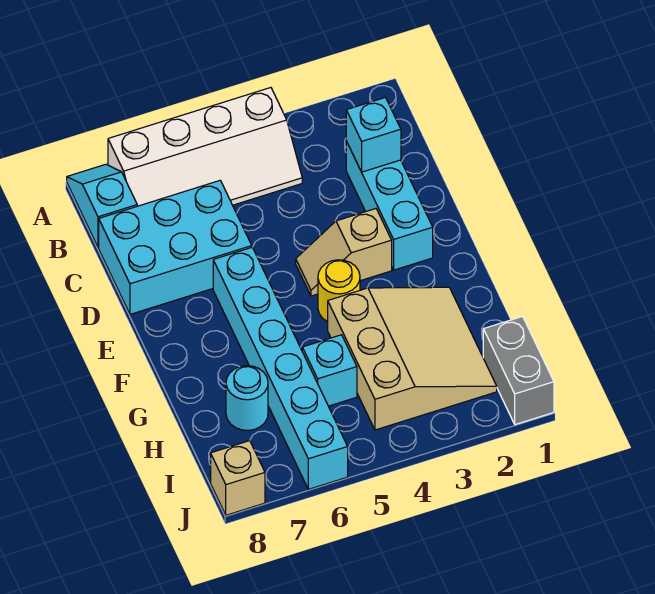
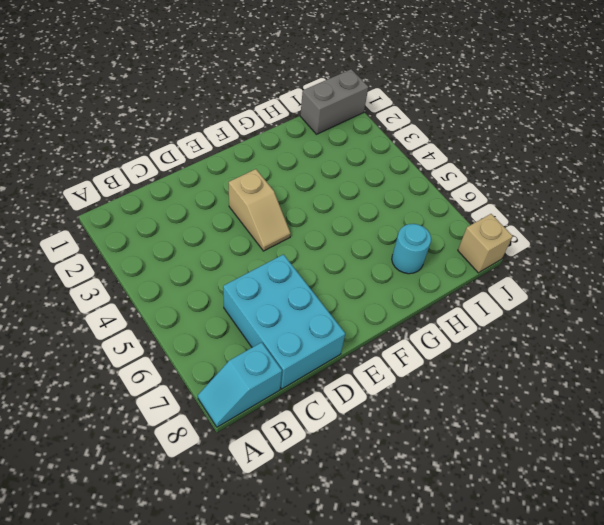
none -> white 2x4 slope [108,88,302,206]
none -> cyan 1x3 brick [346,141,433,270]
none -> cyan 1x6 brick [213,247,348,489]

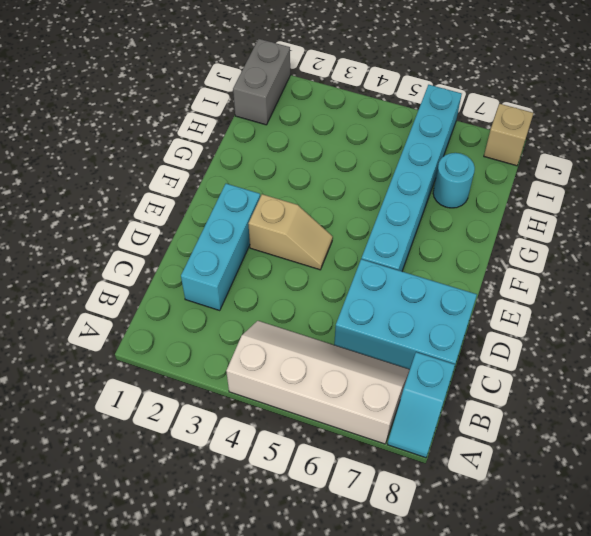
none -> yellow 1x1 round brick [318,260,360,322]
none -> tan 3x3 slope [328,287,497,430]
none -> cyan 1x1 brick [302,335,357,406]

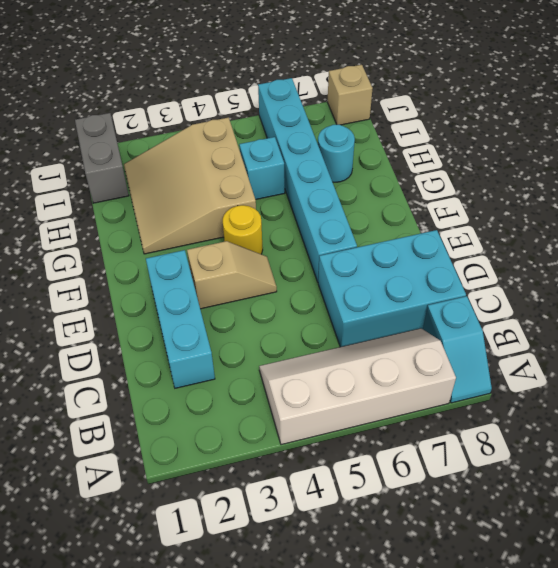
none -> cyan 1x1 brick [346,97,401,172]

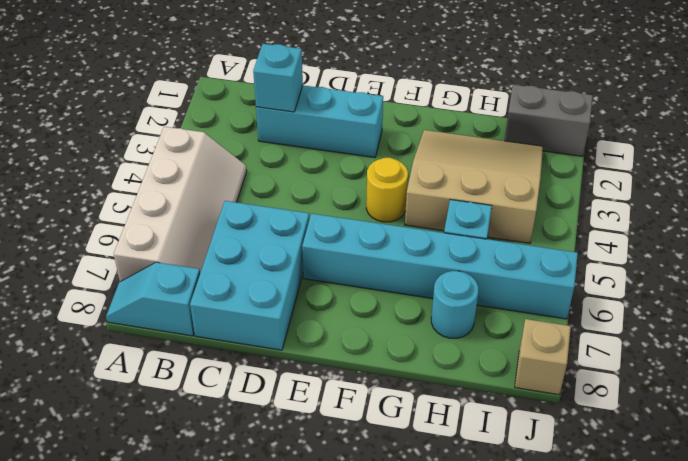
none -> tan 1x2 slope [296,209,392,296]

